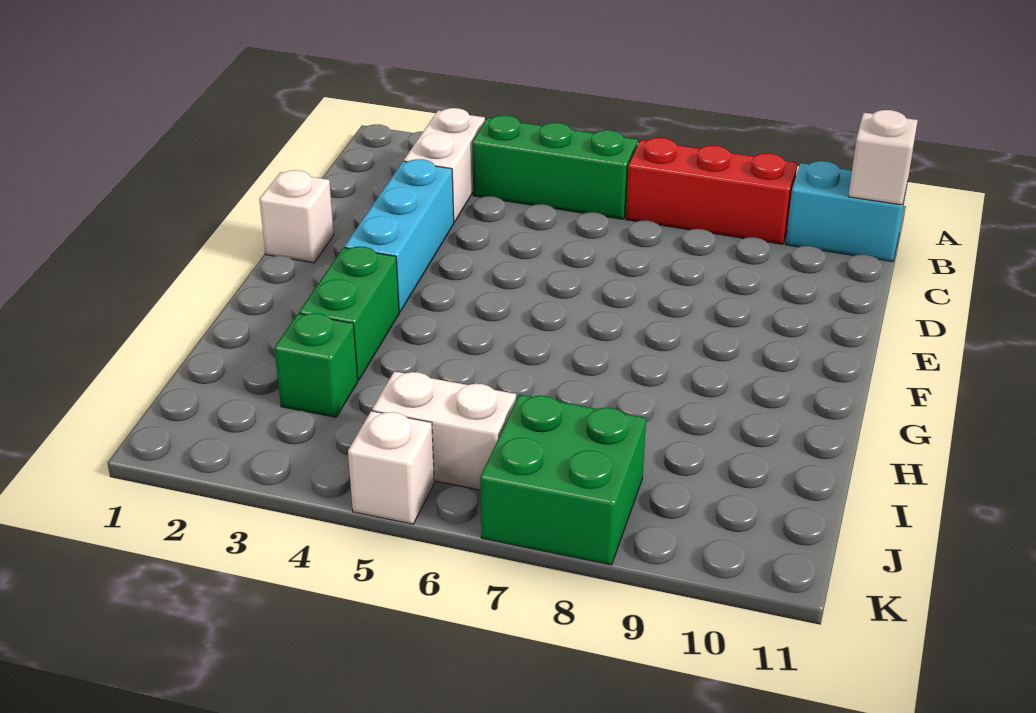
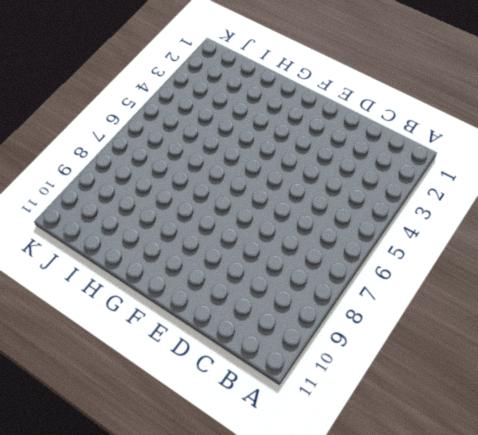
none -> white 1x2 brick [404,108,485,222]
none -> green 1x3 brick [472,115,638,219]
none -> red 1x3 brick [626,138,797,244]

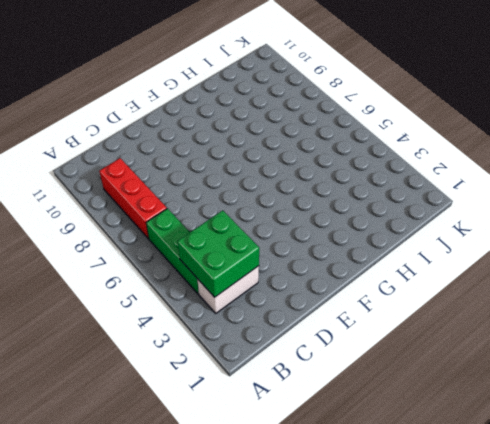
green 2x2 brick [177,210,259,297] -> green 2x2 brick moved to [480,395,646,565]
none -> cyan 1x2 brick [786,161,907,262]
none -> cyan 1x3 brick [344,159,454,312]
none -> white 1x1 brick [259,170,334,263]

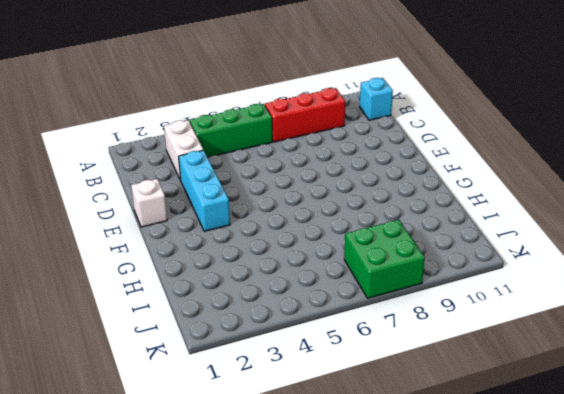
cyan 1x1 brick [360,78,393,120] -> cyan 1x2 brick [786,161,907,262]
none -> green 1x2 brick [299,246,399,380]
none -> green 1x1 brick [274,313,358,417]
none -> white 1x2 brick [372,371,516,490]

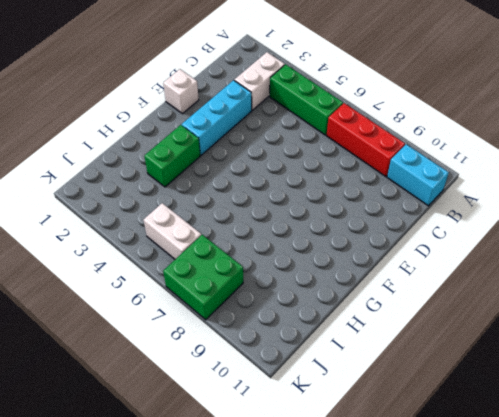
none -> green 1x1 brick [274,313,358,417]
none -> white 1x1 brick [348,411,434,524]
none -> white 1x1 brick [848,110,918,205]

